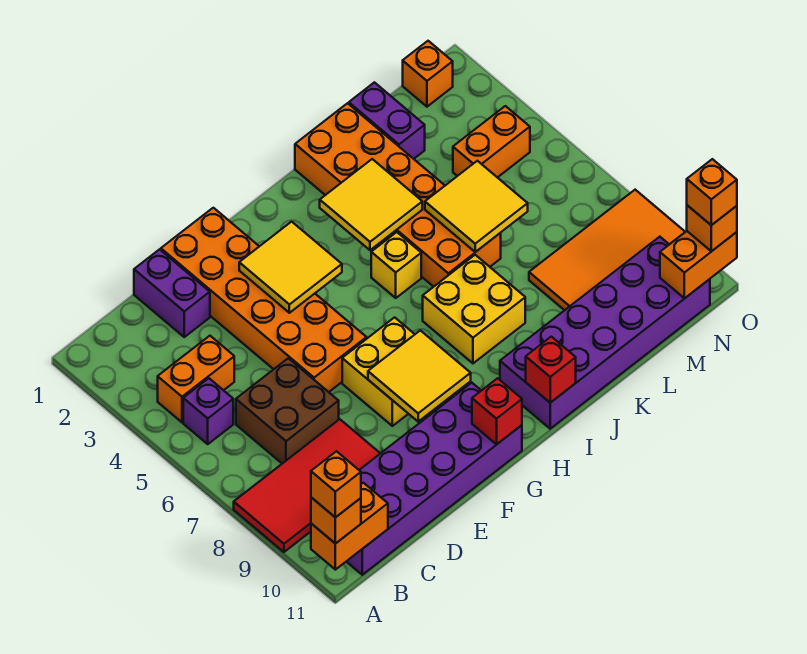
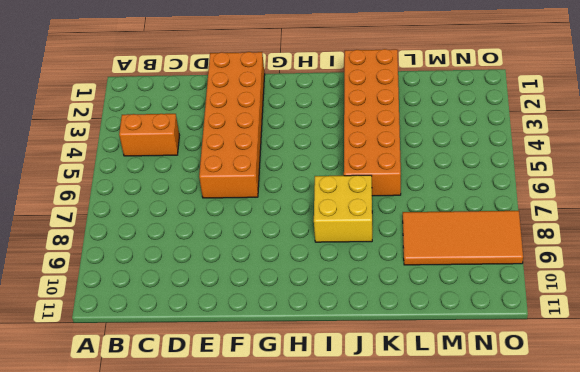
none -> red 2x4 tile [234,419,380,552]
none -> purple 1x1 brick [183,378,233,444]
none -> purple 2x6 brick [346,383,522,575]

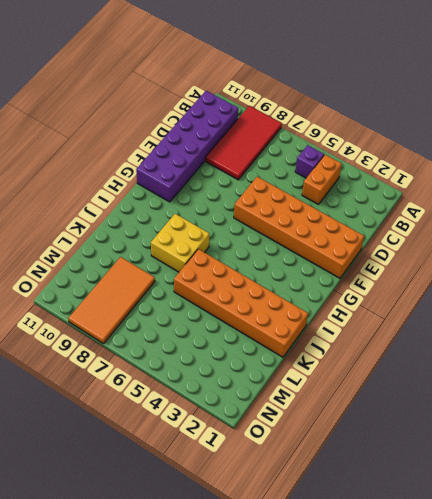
none -> brown 2x2 brick [236,358,339,464]
none -> purple 1x2 brick [134,249,210,337]
none -> yellow 2x2 brick [342,317,415,426]

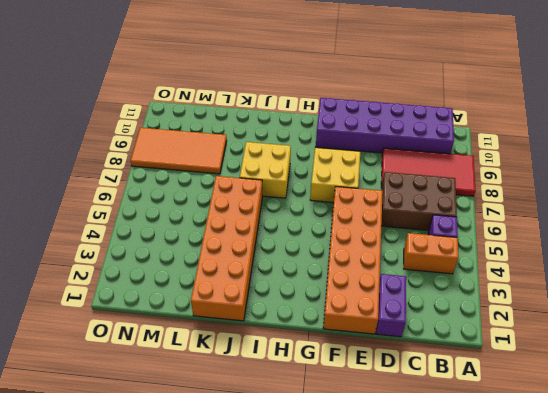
brown 2x3 brick [381,172,457,230] -> brown 2x2 brick [236,358,339,464]
none -> yellow 1x1 brick [371,232,421,298]
none -> purple 2x6 brick [500,237,710,429]
none -> purple 1x2 brick [349,82,425,159]

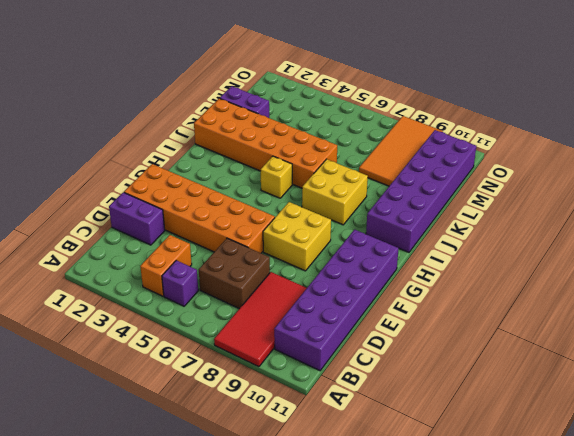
none -> orange 1x2 brick [453,106,530,178]
none -> orange 1x1 brick [403,41,453,107]
none -> orange 1x2 brick [311,483,388,570]

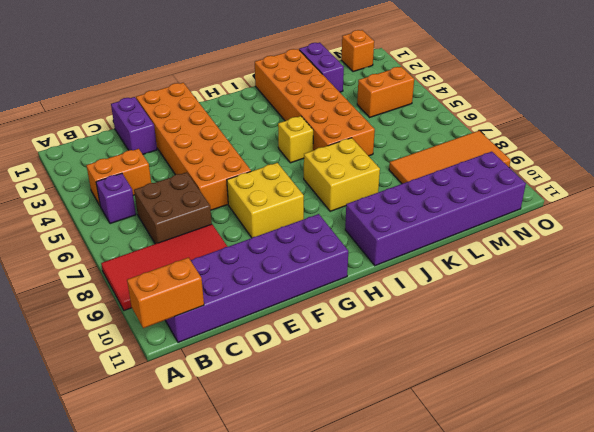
none -> yellow 2x2 tile [239,222,342,313]
none -> yellow 2x2 tile [368,330,471,422]
none -> red 1x1 brick [472,378,522,444]

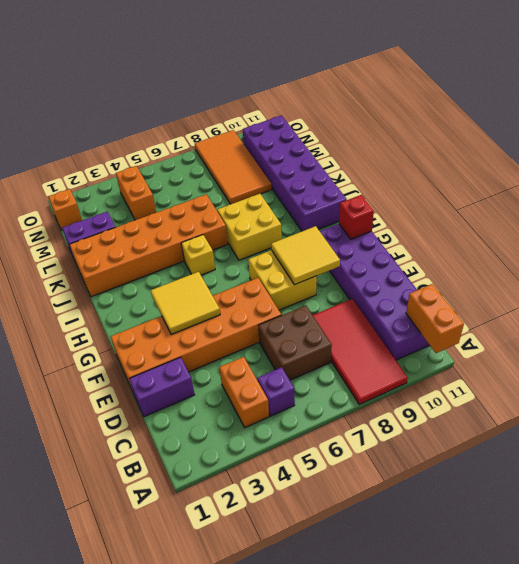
none -> yellow 2x2 tile [320,159,422,250]
none -> red 1x1 brick [526,337,576,403]
none -> yellow 2x2 tile [425,161,528,252]

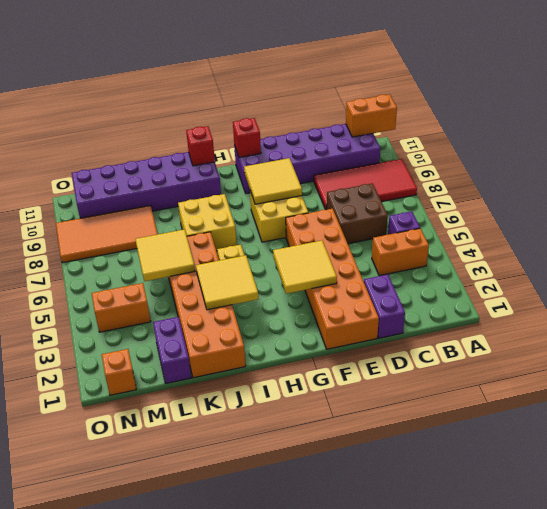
none -> orange 1x2 brick [660,231,737,299]
none -> orange 1x1 brick [311,497,361,544]
none -> orange 1x1 brick [687,205,737,251]

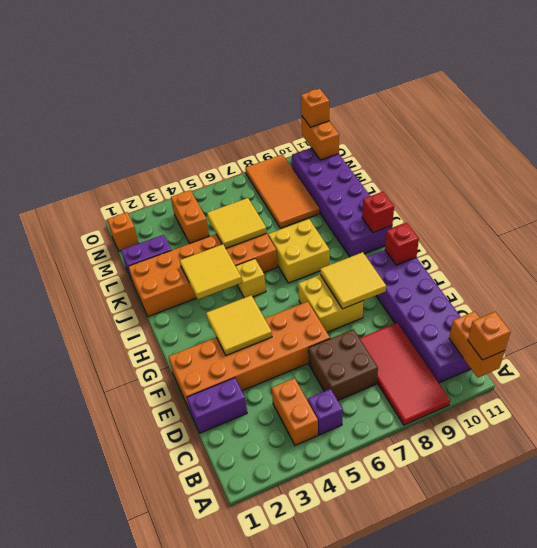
none -> orange 1x1 brick [311,451,361,518]
none -> orange 1x1 brick [687,159,737,225]

